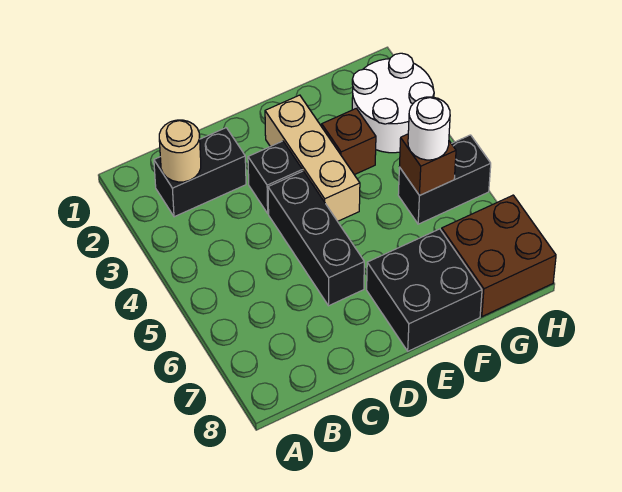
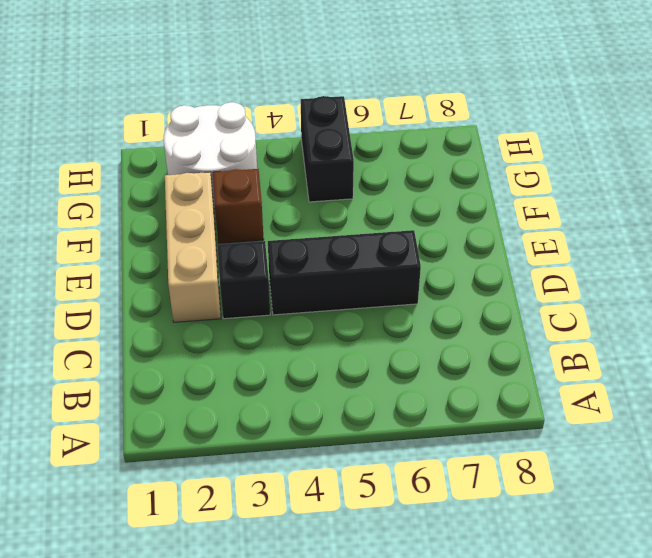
tan 1x3 brick [165,172,221,322] -> tan 1x3 brick turned to [265,95,360,221]
none -> black 1x2 brick [154,128,246,217]
none -> black 2x2 brick [367,229,482,351]
none -> brown 2x2 brick [442,195,556,317]

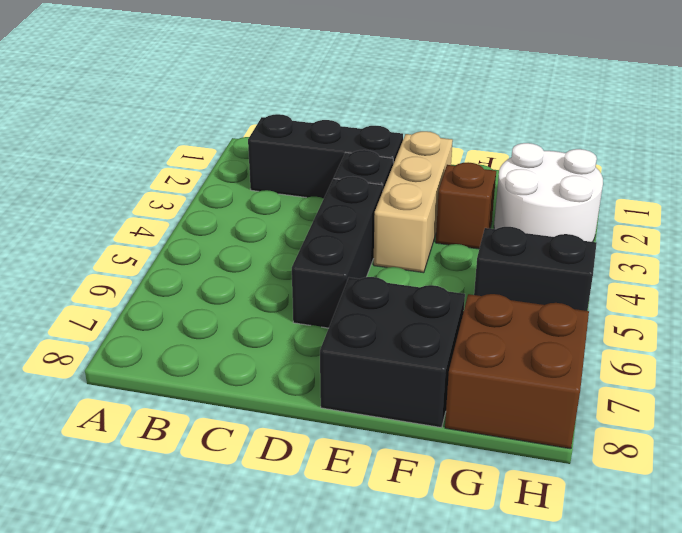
black 1x3 brick [248,114,403,198] -> black 1x2 brick [154,128,246,217]
none -> tan 1x1 round brick [159,120,201,182]
none -> brown 1x1 brick [400,134,456,196]
none -> white 1x1 round brick [408,97,450,160]

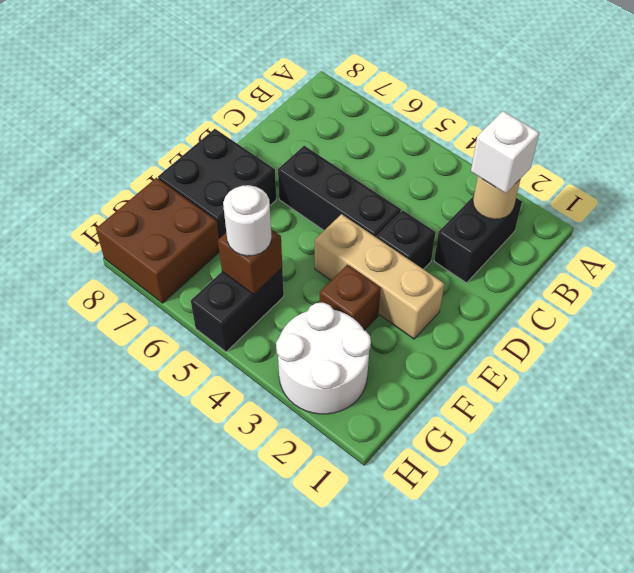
white 1x1 brick [471,111,539,193] -> none

